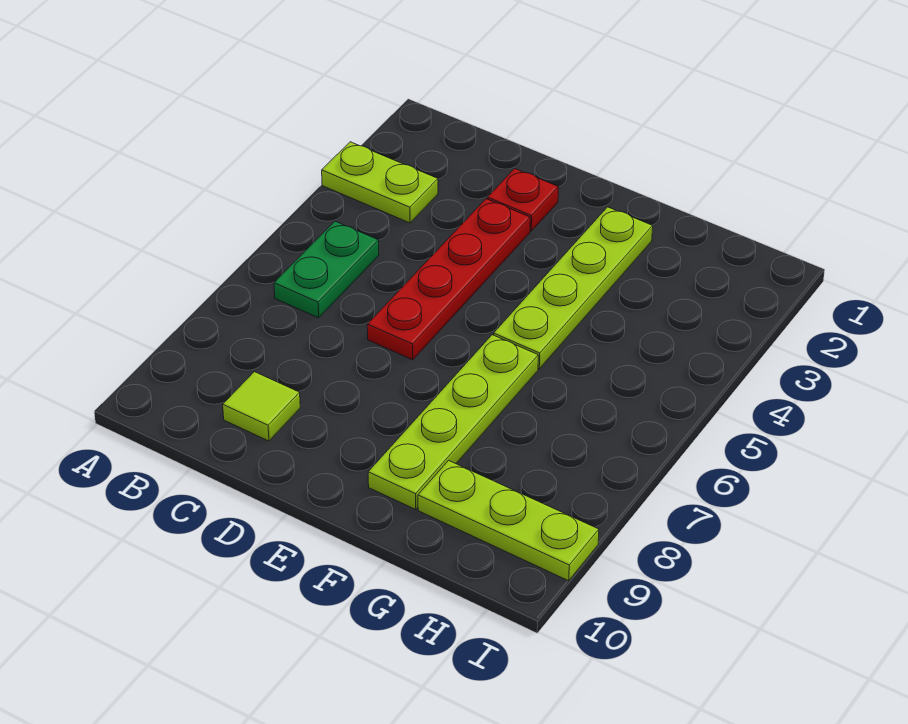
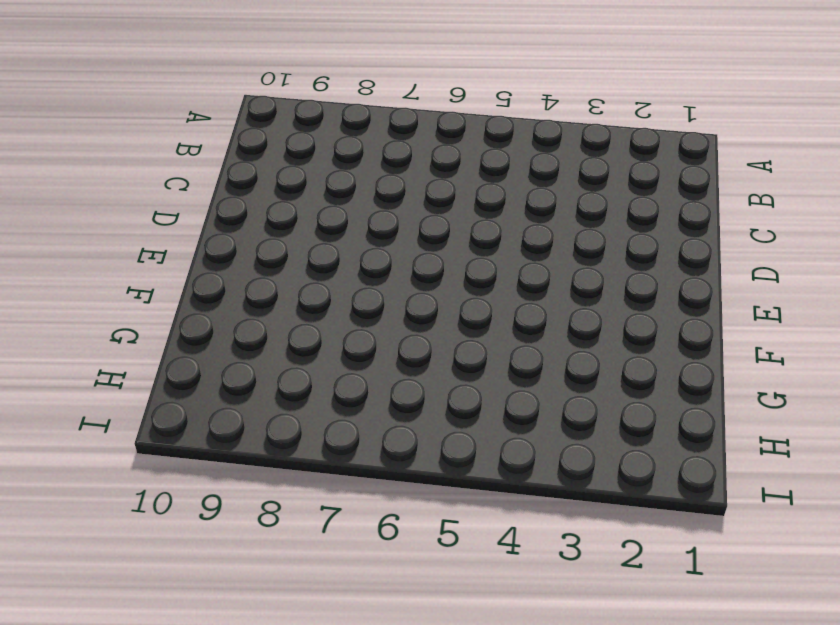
none -> lime 1x2 plate [322,142,438,223]
none -> green 1x2 plate [274,221,379,318]

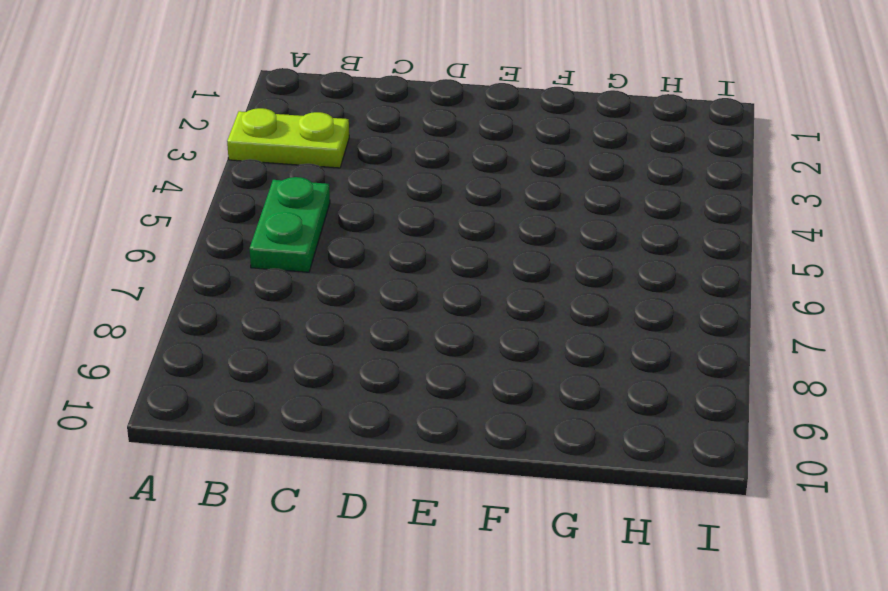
none -> lime 1x1 tile [223,372,300,441]
none -> red 1x1 plate [487,169,559,231]

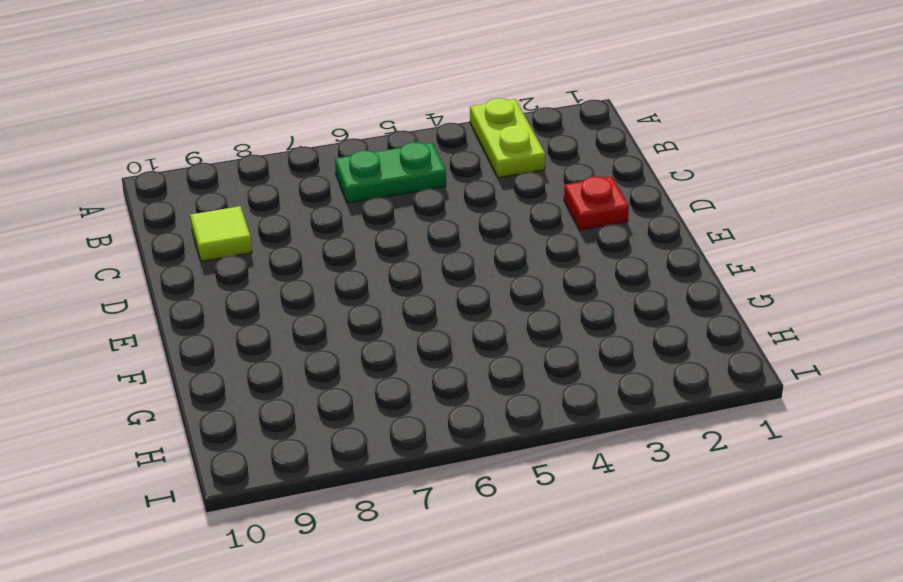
none -> red 1x4 plate [367,199,530,360]
none -> lime 1x4 plate [494,207,653,369]

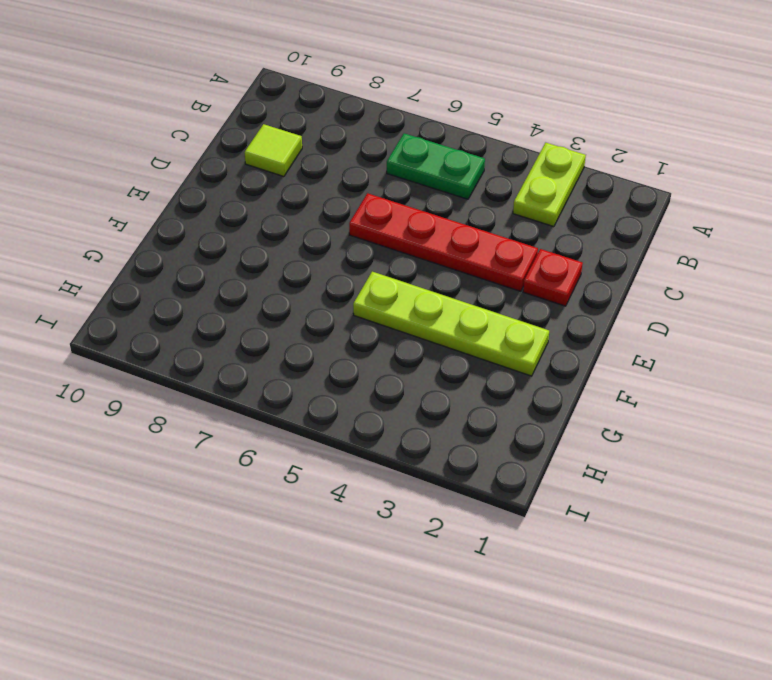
none -> lime 1x4 plate [368,335,538,509]
none -> lime 1x3 plate [418,460,599,581]

